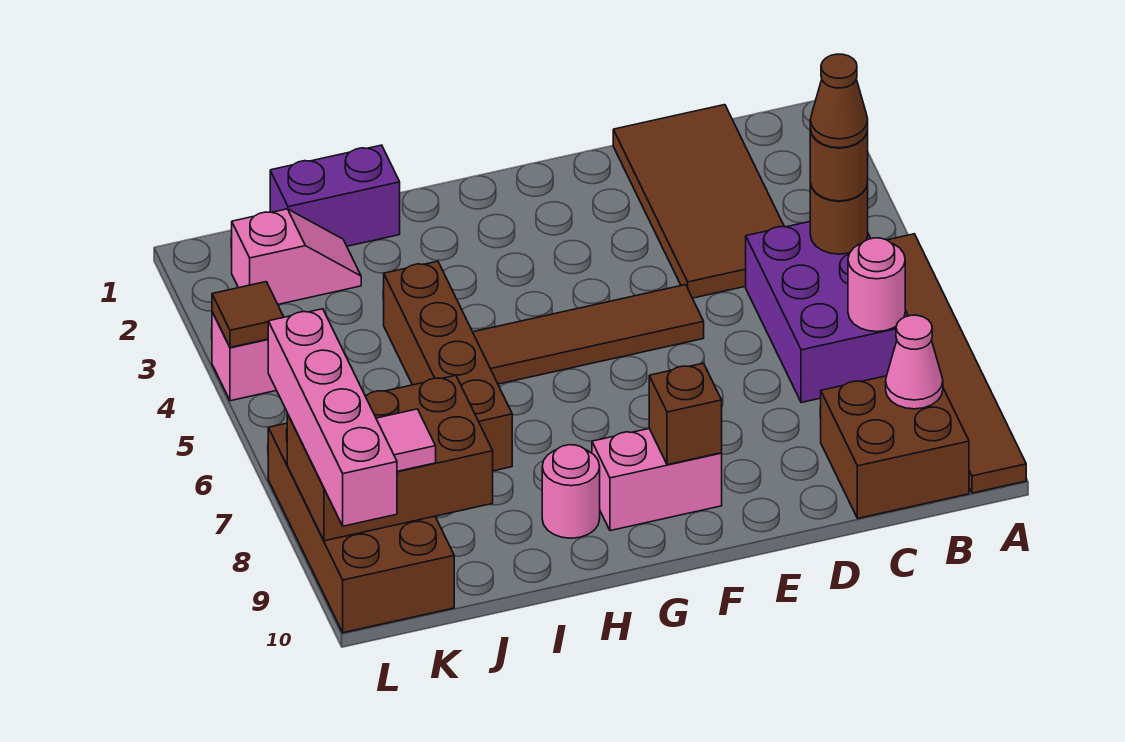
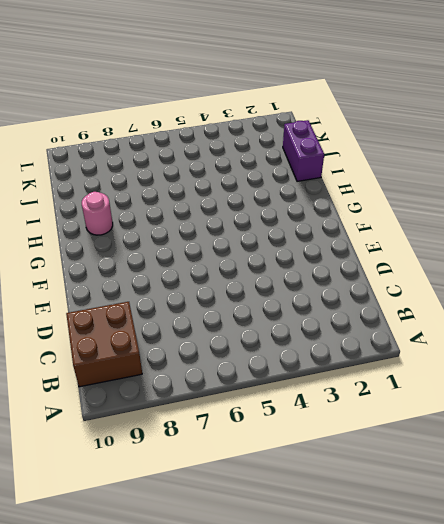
none -> brown 1x6 tile [887,234,1026,493]
none -> purple 2x3 brick [746,222,908,403]
none -> brown 2x4 tile [613,105,784,298]

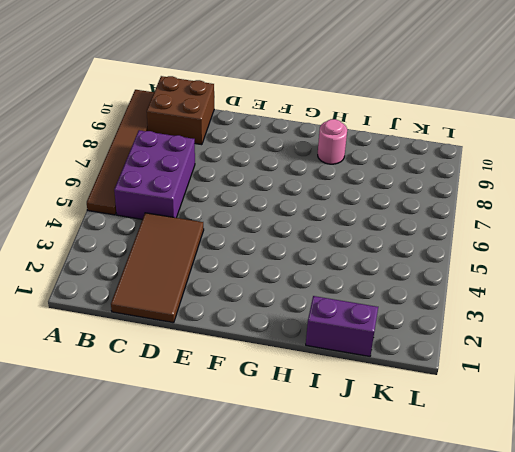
none -> brown 1x4 tile [473,285,704,384]
none -> pink 1x2 brick [592,429,722,531]
none -> brown 1x4 brick [384,261,512,471]

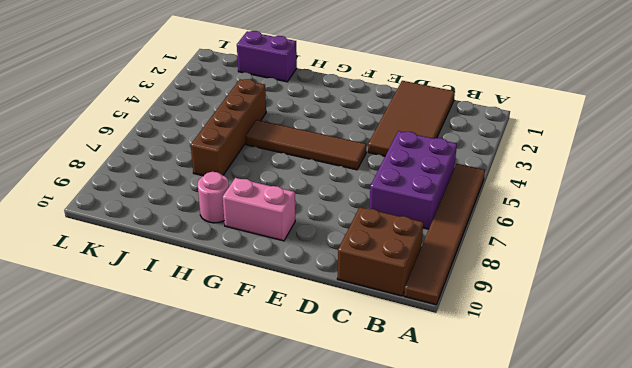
none -> pink 1x2 slope [232,209,361,304]
none -> brown 2x4 brick [268,423,454,633]
none -> pink 1x1 brick [212,312,276,401]

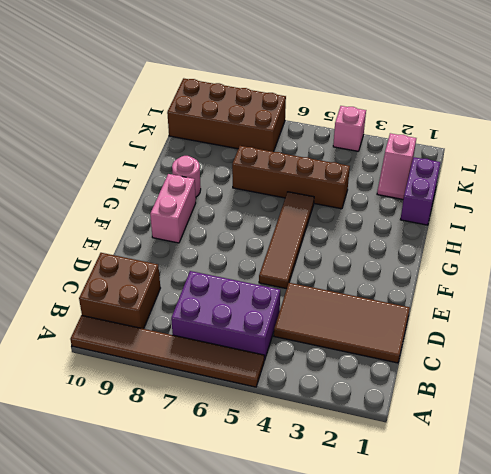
none -> brown 1x1 round brick [810,183,868,254]
none -> pink 1x1 round brick [848,238,905,332]
none -> pink 1x1 cone [886,315,943,409]

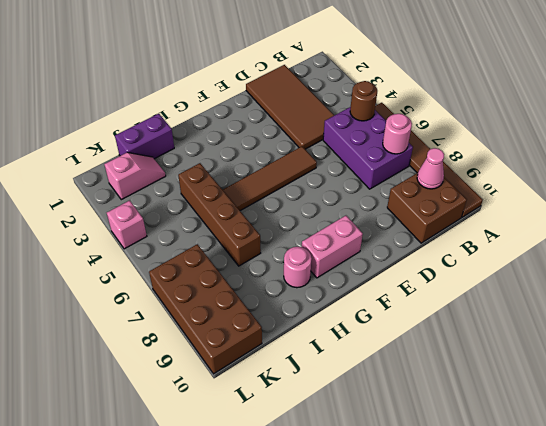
none -> brown 1x1 brick [649,363,722,465]
none -> brown 2x3 brick [287,375,493,541]
none -> brown 1x1 tile [212,282,284,347]

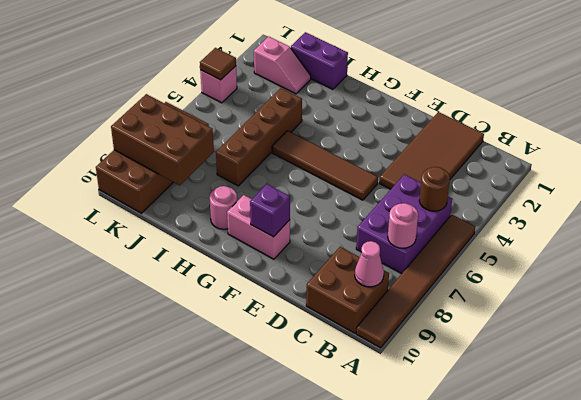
purple 1x1 brick [250,184,290,237] -> brown 1x1 brick [649,363,722,465]
none -> brown 1x1 round brick [810,130,868,201]
none -> pink 1x1 tile [376,409,436,471]
none -> pink 1x4 brick [268,309,397,526]

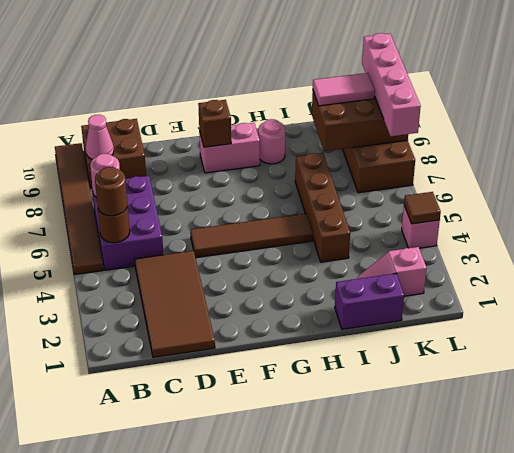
pink 1x2 tile [313,73,375,106] -> pink 1x1 tile [376,409,436,471]
none -> brown 1x1 cone [810,54,868,148]

